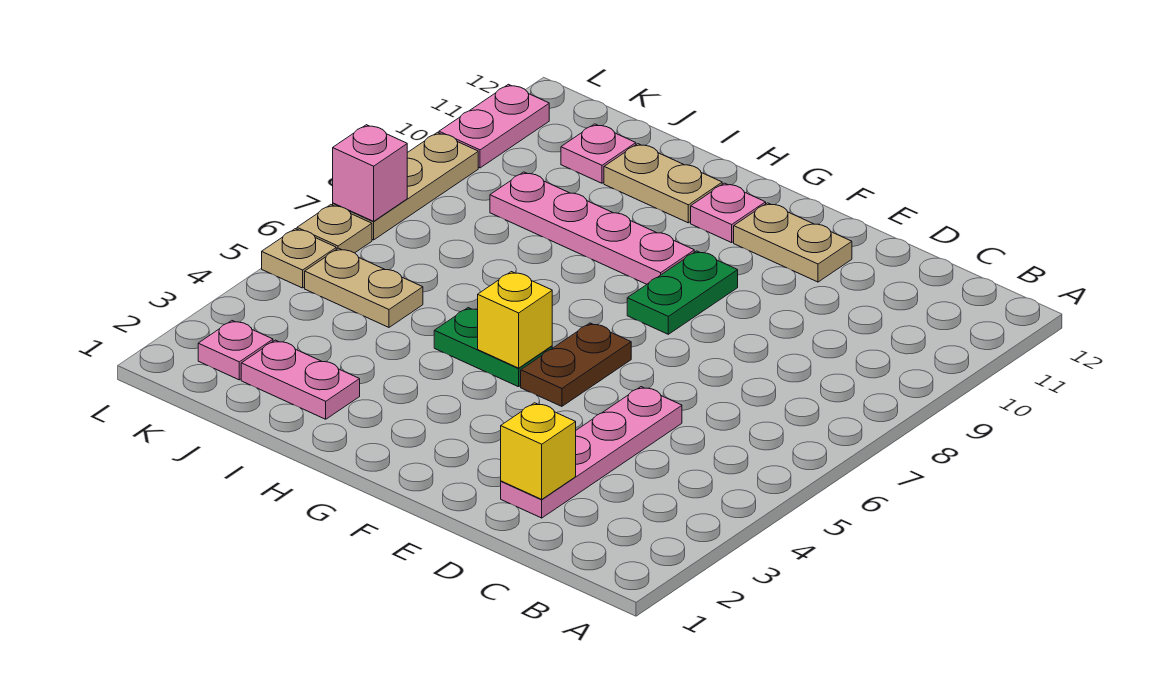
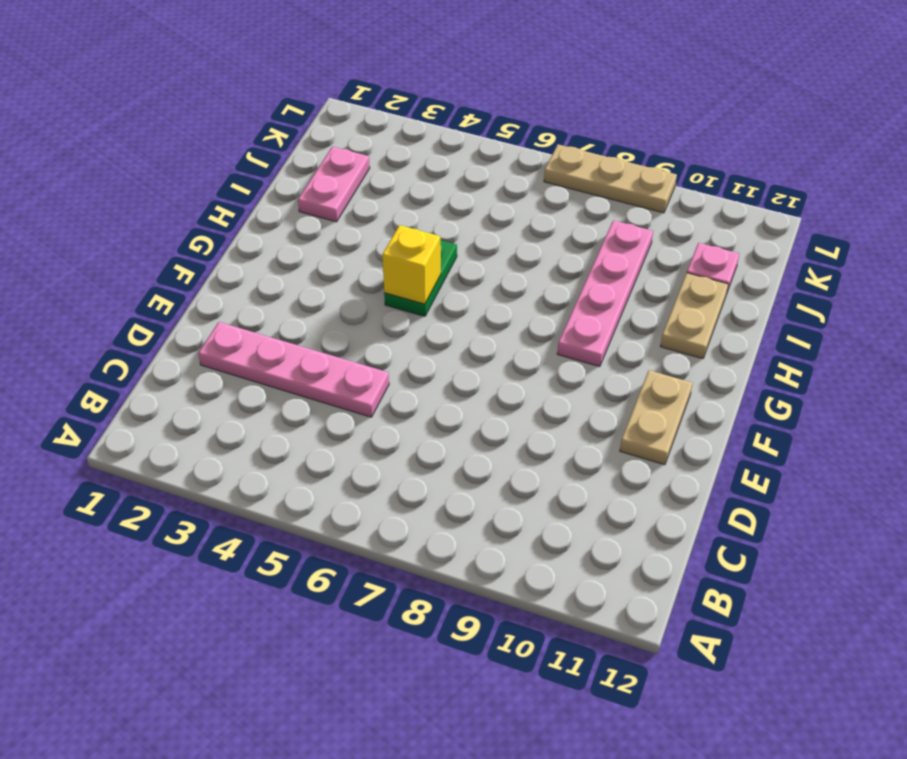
none -> brown 1x2 plate [521,323,631,406]
none -> green 1x2 plate [627,251,738,334]
none -> pink 1x1 plate [691,183,766,243]

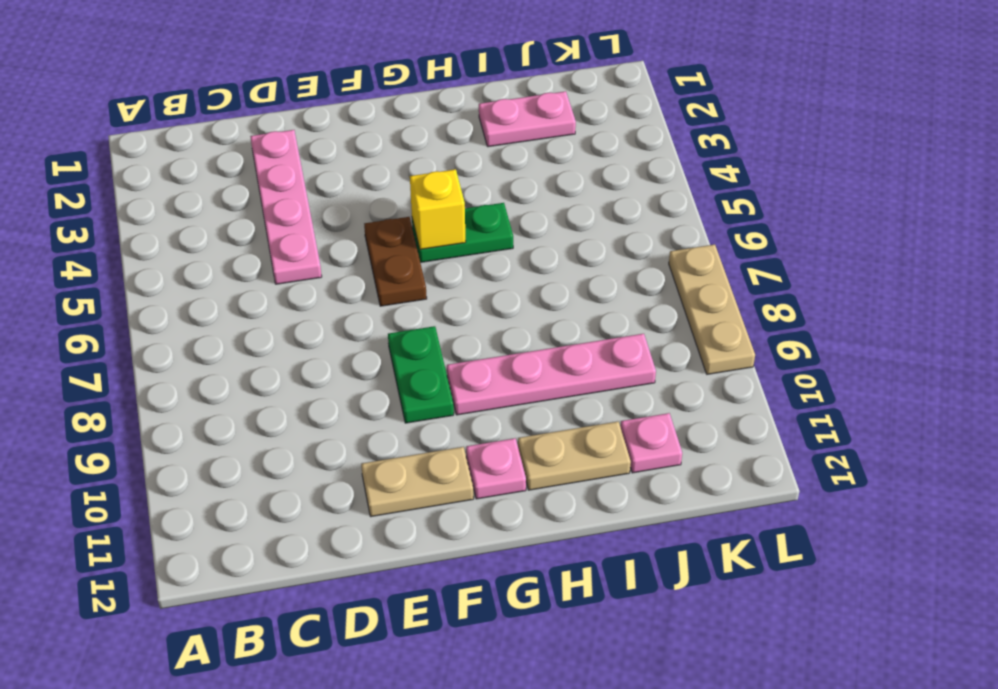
none -> tan 1x2 plate [305,248,423,327]
none -> pink 1x1 plate [198,321,273,380]
none -> tan 1x1 plate [262,229,336,288]

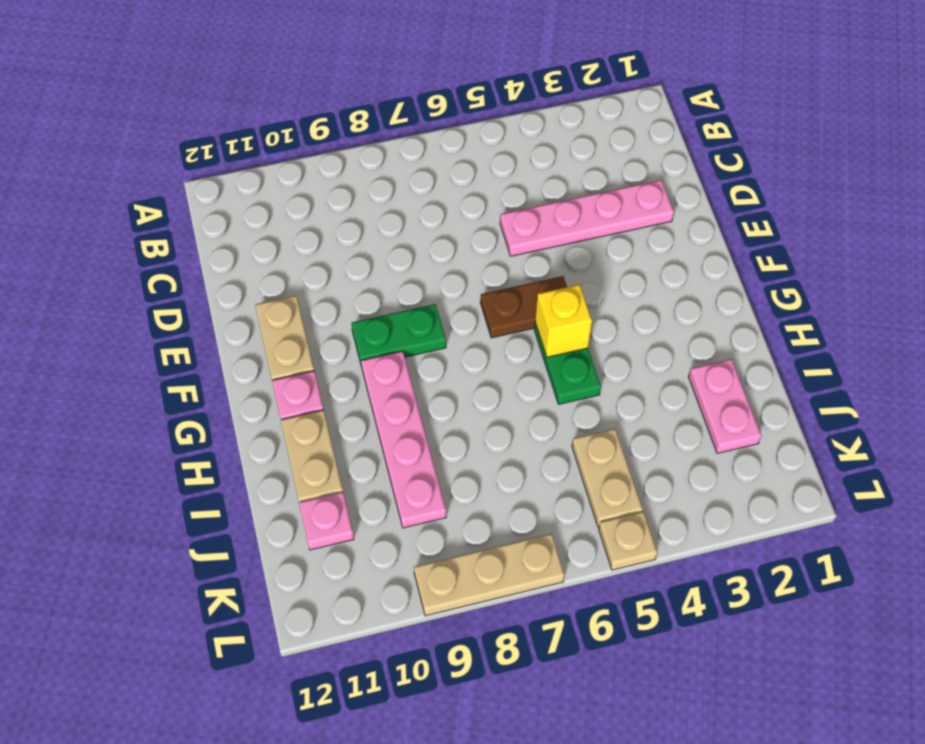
none -> pink 1x1 plate [198,321,273,380]
none -> tan 1x1 plate [297,205,372,253]
none -> pink 1x2 plate [439,84,549,168]

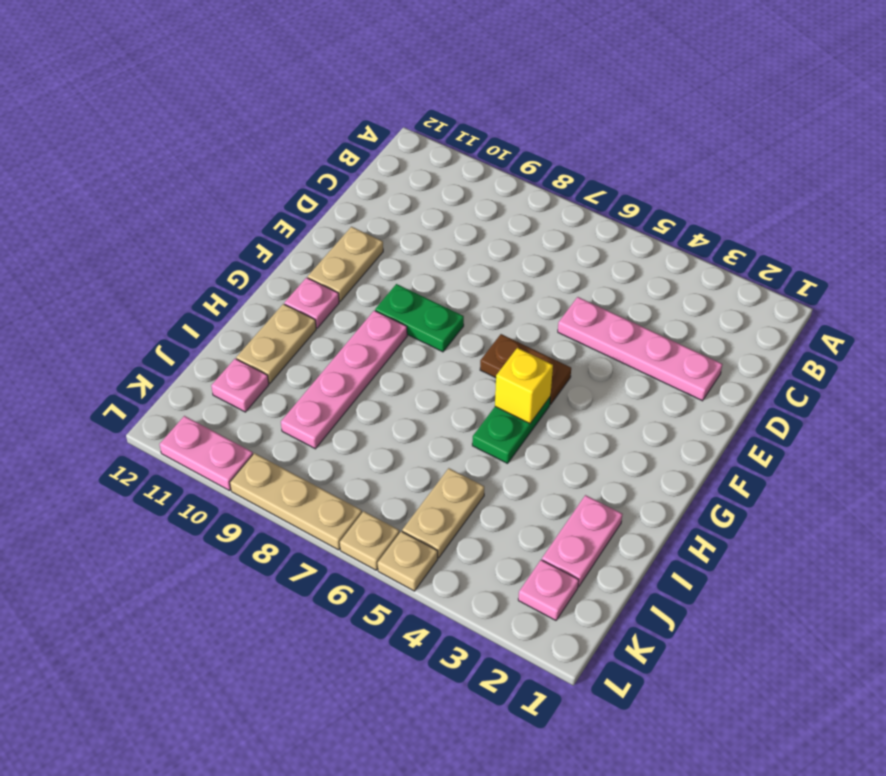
none -> yellow 1x1 brick [501,403,576,499]
none -> pink 1x1 brick [333,125,407,221]

